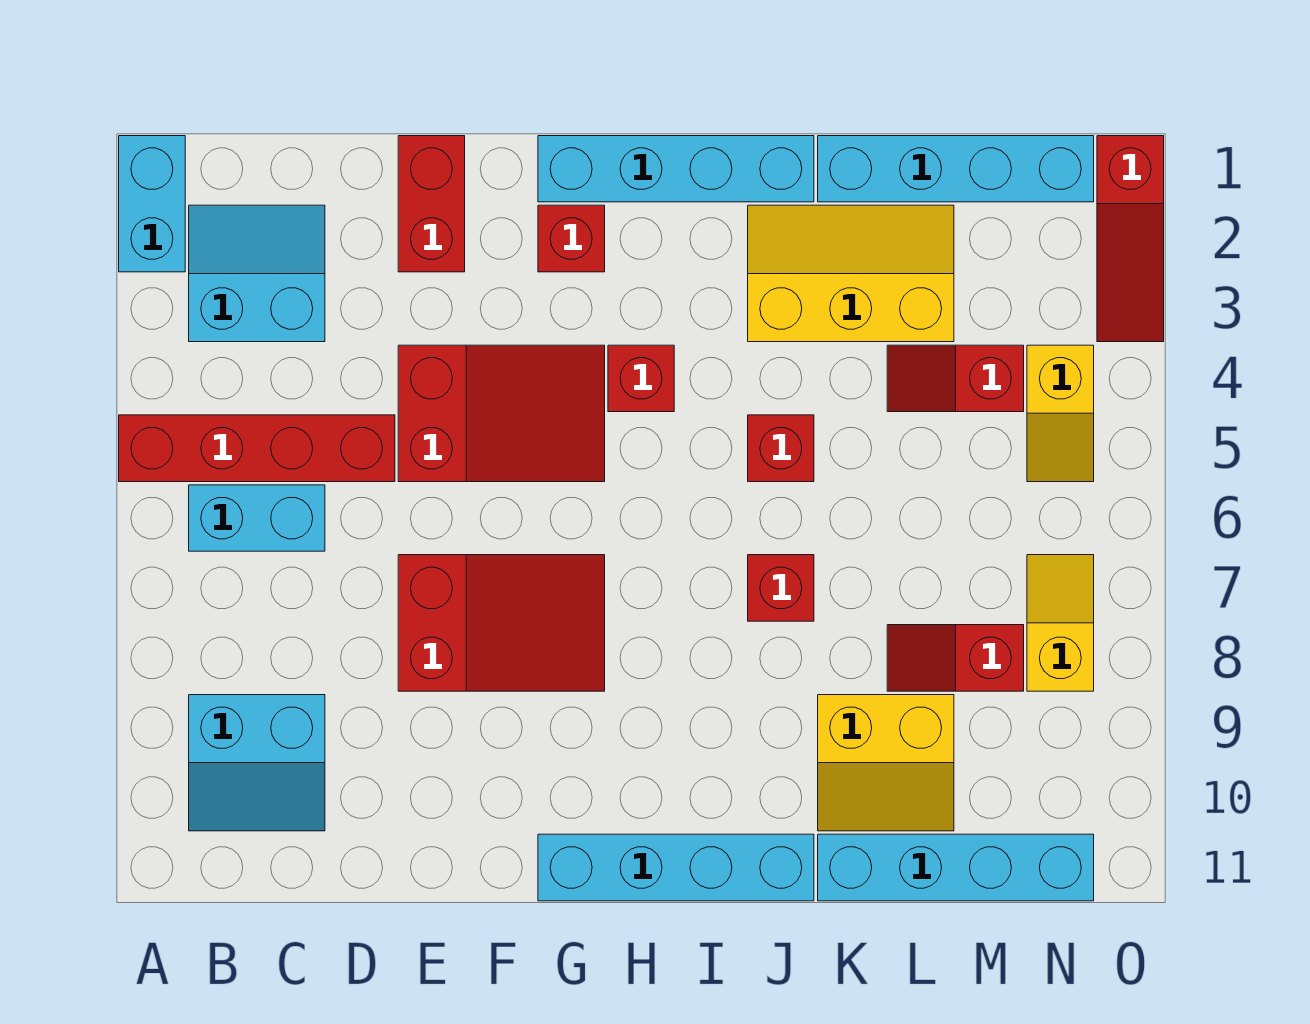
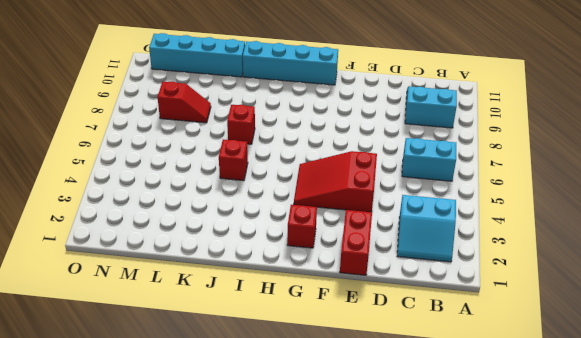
none -> cyan 1x2 brick [119,136,185,272]
none -> red 1x4 brick [119,415,395,482]
none -> red 2x3 slope [398,555,605,691]

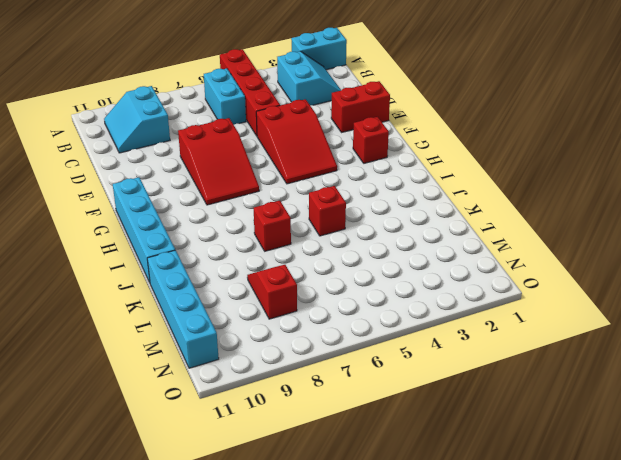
none -> cyan 1x4 brick [538,136,814,202]
none -> red 1x1 brick [608,345,674,412]
none -> yellow 2x3 slope [748,205,954,342]

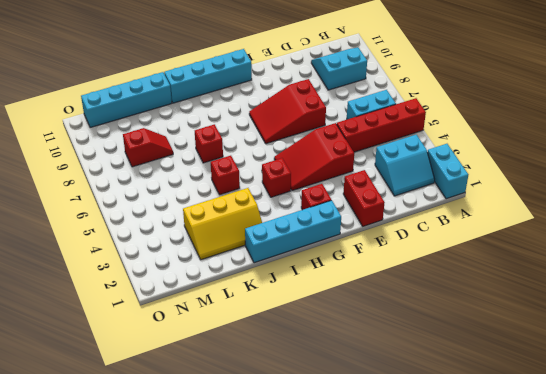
none -> cyan 1x4 brick [818,136,1094,202]
none -> yellow 2x2 slope [818,695,954,831]
none -> red 1x2 slope [887,345,1024,412]

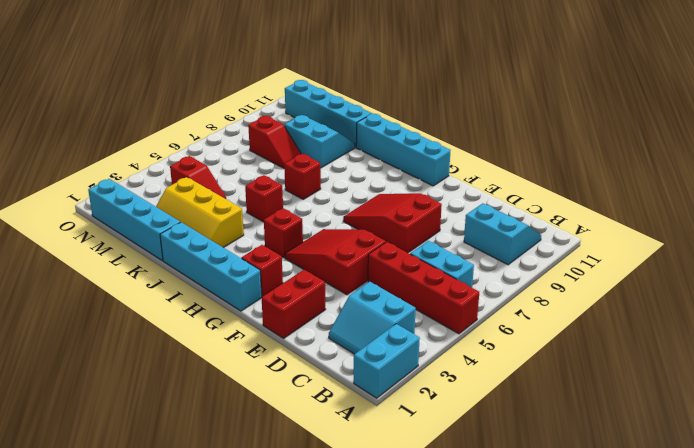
cyan 2x2 slope [285,115,355,168] -> yellow 2x2 slope [818,695,954,831]
none -> yellow 1x2 slope [1027,345,1094,482]
none -> yellow 1x2 slope [1027,555,1094,691]
none -> red 1x3 slope [1097,136,1164,342]

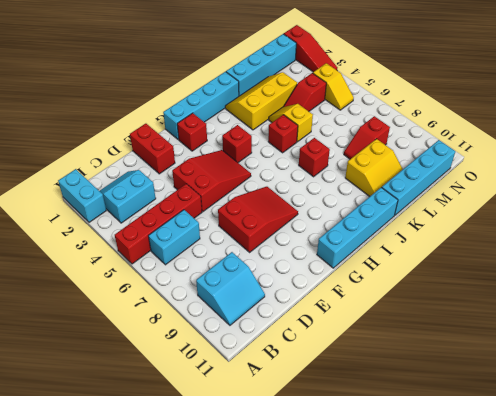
yellow 1x2 slope [269,104,313,142] -> yellow 1x2 slope moved to [1027,555,1094,691]

